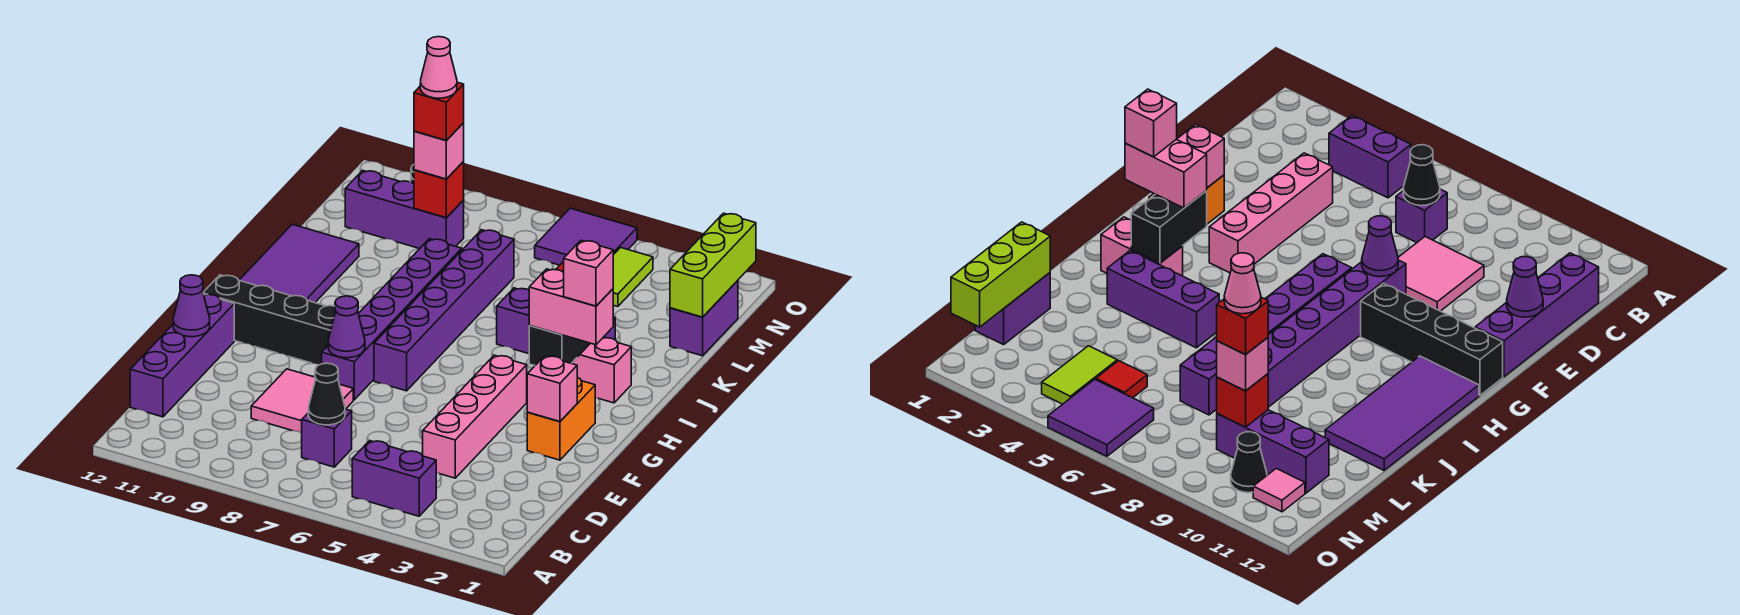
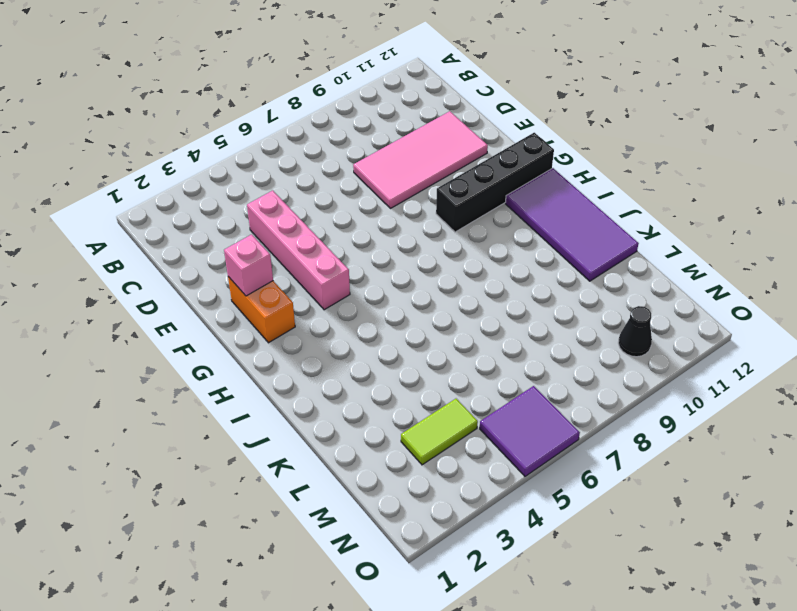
pink 2x4 tile [353,111,488,208] -> pink 2x2 tile [251,369,353,433]
lime 1x2 tile [401,399,478,465] -> lime 1x2 tile turned to [613,248,653,307]
none -> purple 1x2 brick [352,441,436,516]
none -> purple 1x1 brick [302,409,352,467]
none -> purple 1x4 brick [130,295,234,417]
none -> purple 1x6 brick [322,239,462,400]

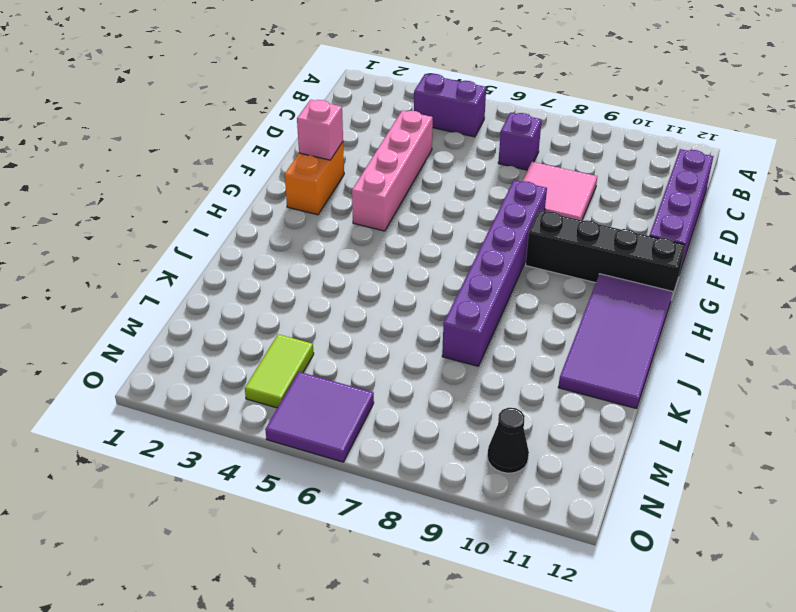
none -> purple 1x6 brick [374,230,514,391]
none -> pink 1x2 brick [572,338,631,403]
none -> purple 1x3 brick [497,288,615,354]
none -> purple 1x2 brick [670,280,738,356]

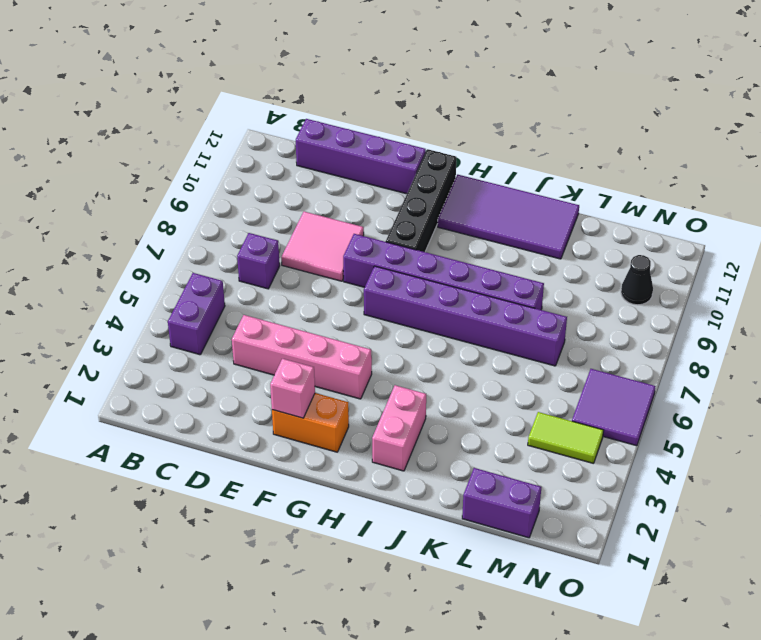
none -> purple 1x3 brick [497,288,615,354]
none -> red 1x1 tile [1096,361,1147,398]
none -> purple 1x3 brick [345,171,464,249]
none -> pink 1x1 tile [1253,469,1305,512]

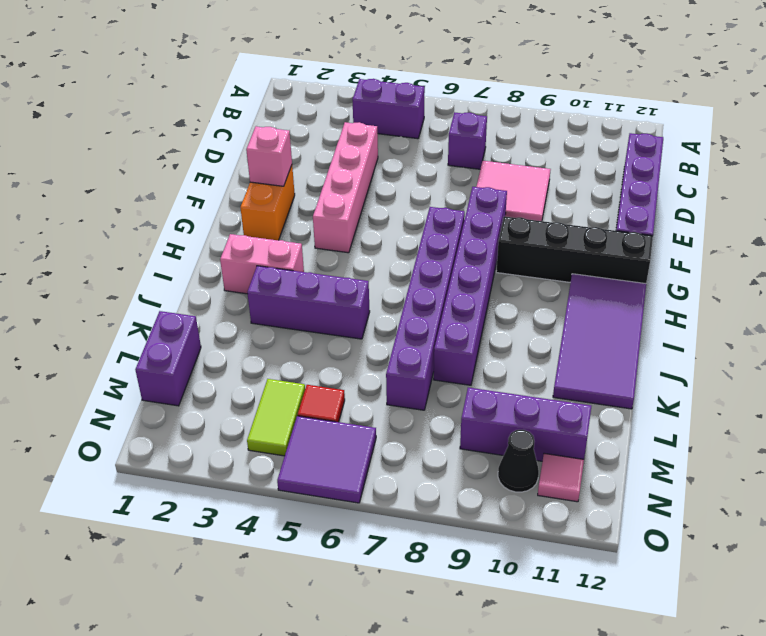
none -> black 1x1 cone [308,363,345,425]
none -> purple 1x1 cone [173,275,210,337]
none -> purple 1x1 cone [328,296,365,358]
none -> black 1x2 brick [529,325,590,365]

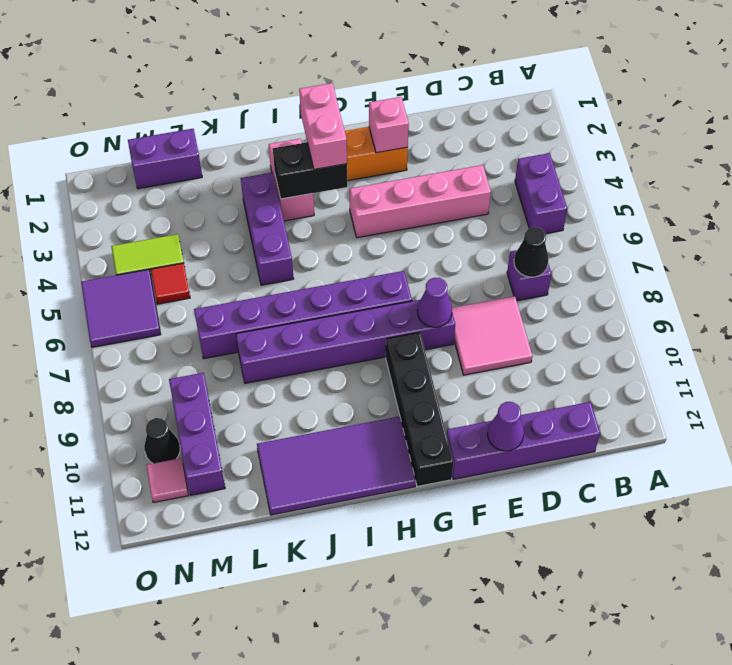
none -> lime 1x3 brick [670,213,756,317]
none -> red 1x1 brick [414,162,464,218]
none -> pink 1x1 brick [414,123,464,179]
none -> pink 1x1 brick [564,241,613,306]

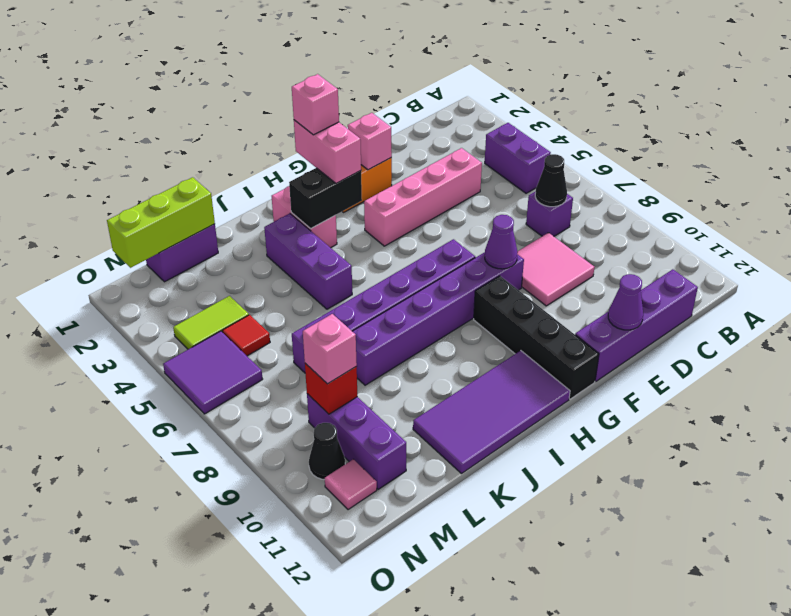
none -> red 1x1 brick [414,82,464,140]
none -> pink 1x1 cone [420,37,457,98]

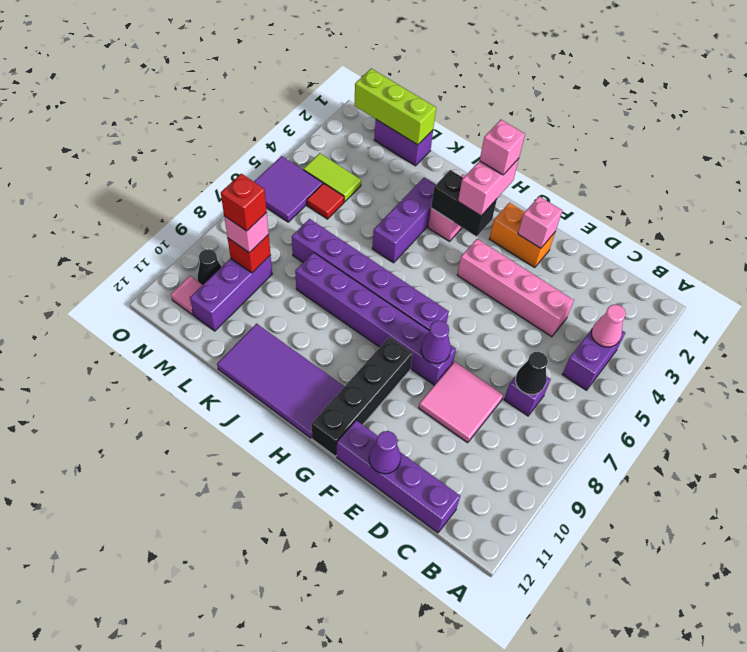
pink 1x1 cone [591,305,626,347] -> pink 1x1 cone moved to [420,37,457,98]

